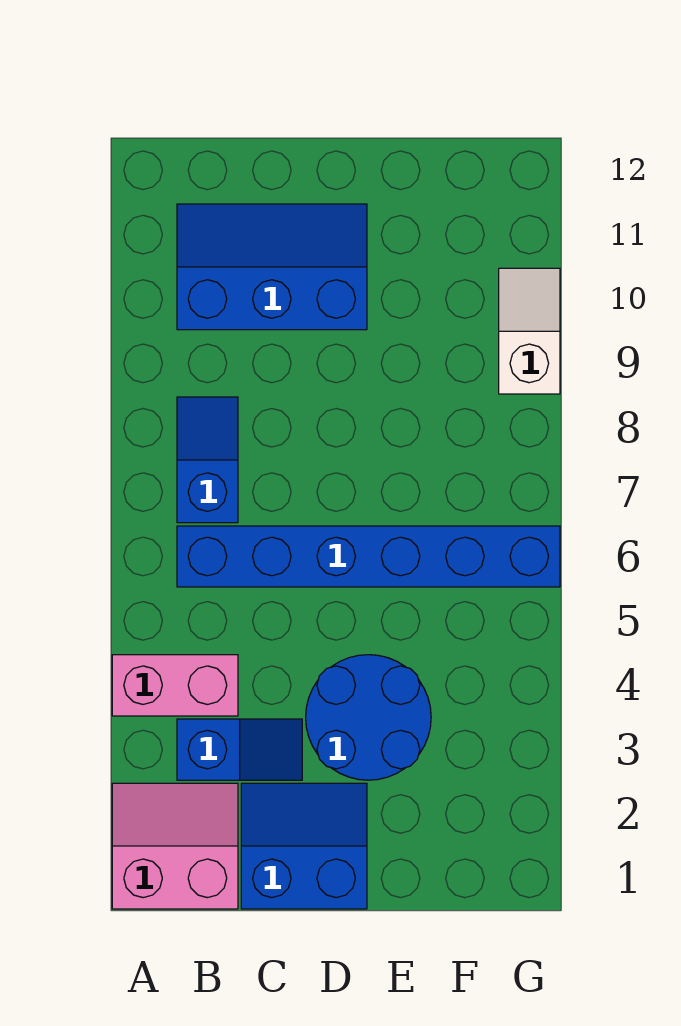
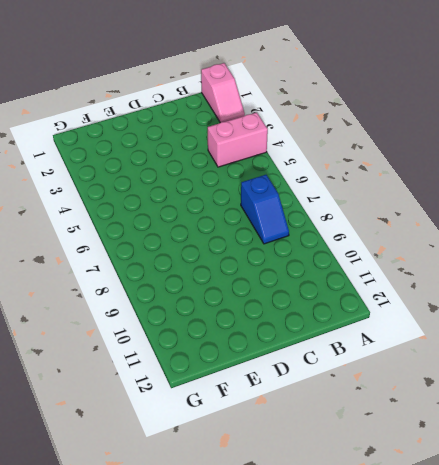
pink 1x2 slope [201,63,245,123] -> pink 2x2 slope [112,783,238,909]
none -> blue 1x2 slope [177,719,302,780]
none -> blue 1x6 brick [177,526,560,587]

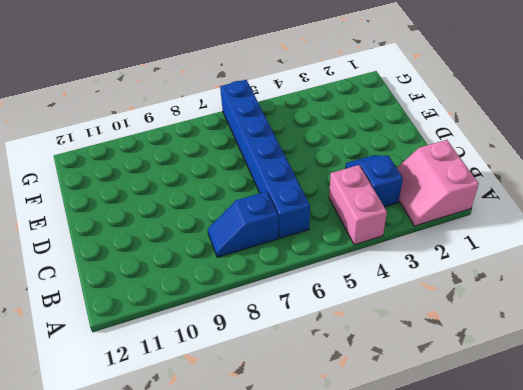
none -> blue 2x3 slope [177,204,367,330]
none -> blue 2x2 slope [241,783,367,909]

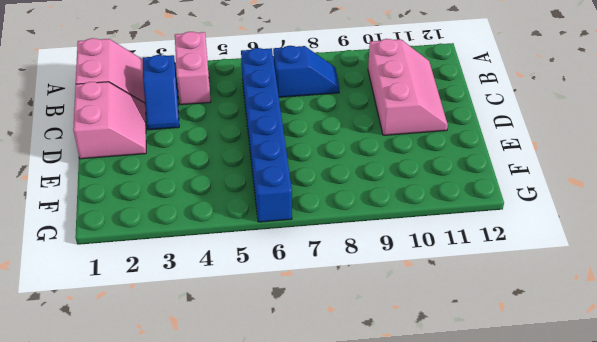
pink 2x3 slope [368,39,448,135] -> blue 2x3 slope [177,204,367,330]
pink 2x2 slope [73,82,146,159] -> blue 2x2 slope [241,783,367,909]
none -> blue 2x2 round brick [306,655,431,780]
none -> white 1x2 slope [499,268,560,394]

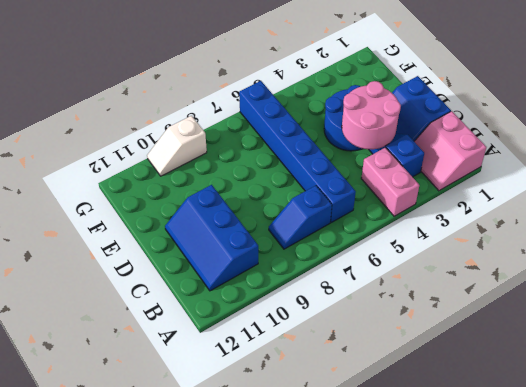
pink 2x2 round brick [342,81,401,149] -> none

